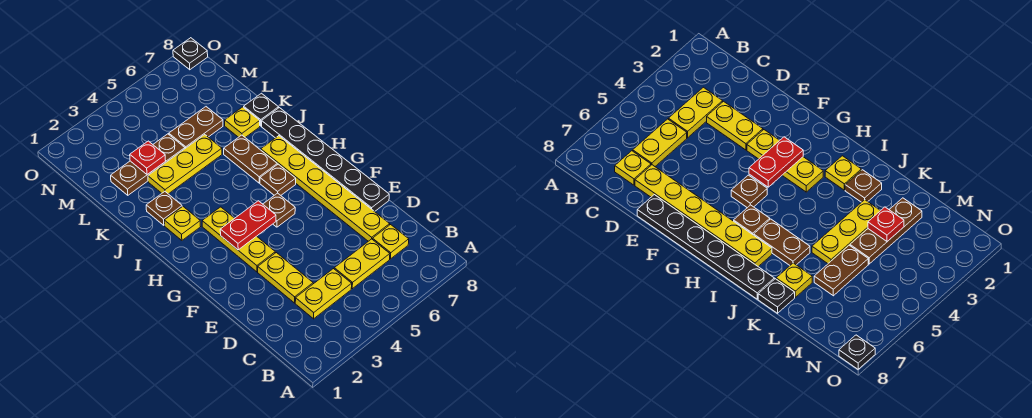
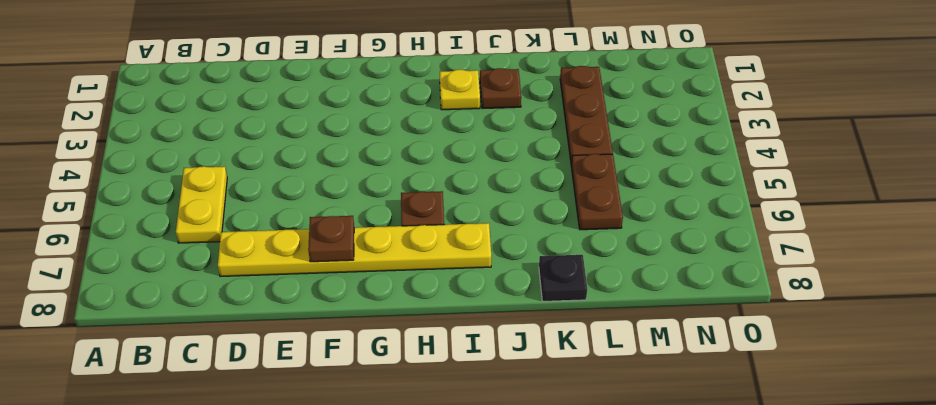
brown 1x1 plate [308,216,354,262] -> brown 1x1 plate moved to [263,193,295,227]
none -> yellow 1x2 plate [295,269,352,319]
none -> yellow 1x1 plate [373,225,409,259]
none -> yellow 1x2 plate [258,253,313,303]

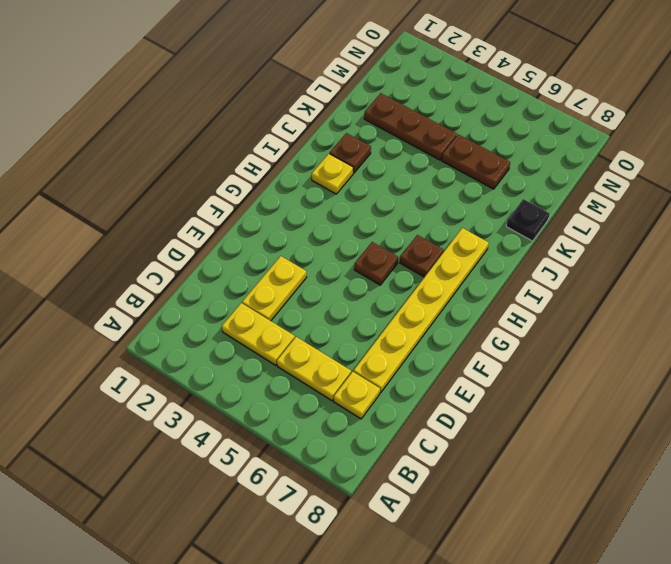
none -> black 1x6 plate [262,108,389,212]
none -> yellow 1x3 plate [202,207,275,272]
none -> brown 1x2 plate [224,135,277,183]

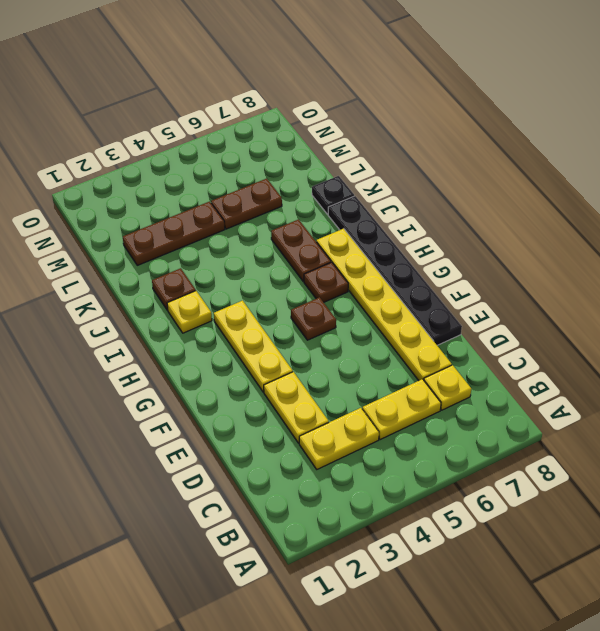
none -> yellow 1x3 plate [148,135,222,194]
none -> yellow 1x1 plate [225,107,260,137]
none -> black 1x1 plate [173,38,208,70]

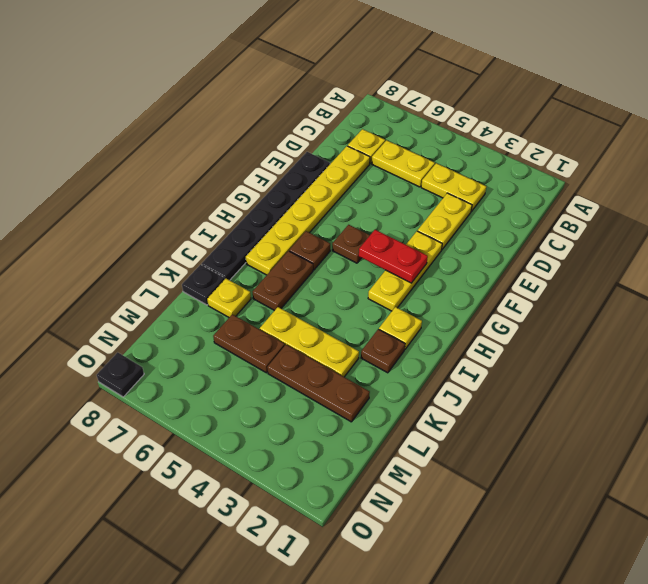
none -> red 1x1 plate [130,141,166,175]

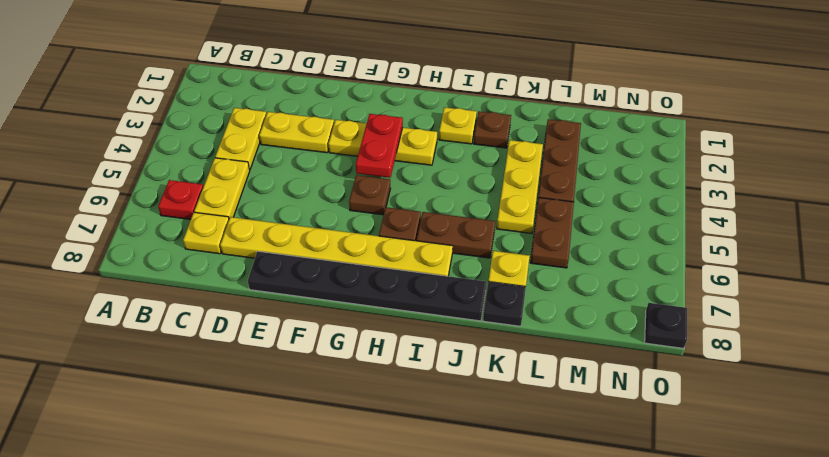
red 1x1 plate [158,180,203,219] -> red 1x1 plate moved to [130,141,166,175]

